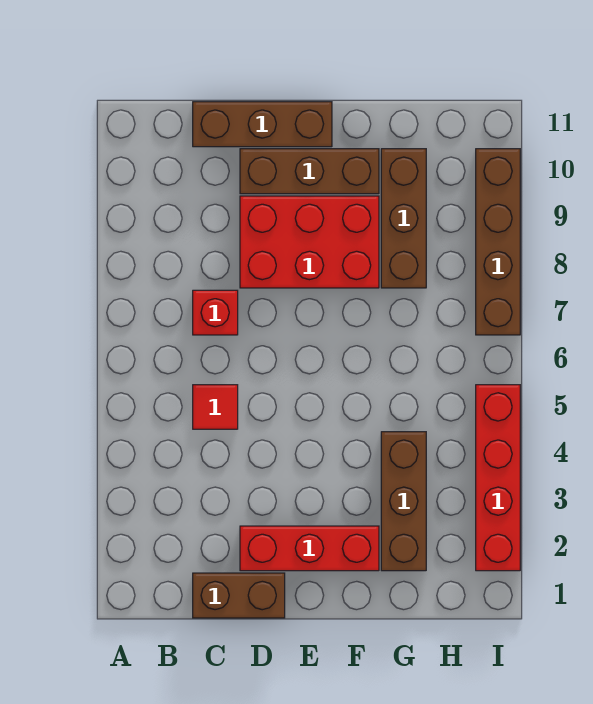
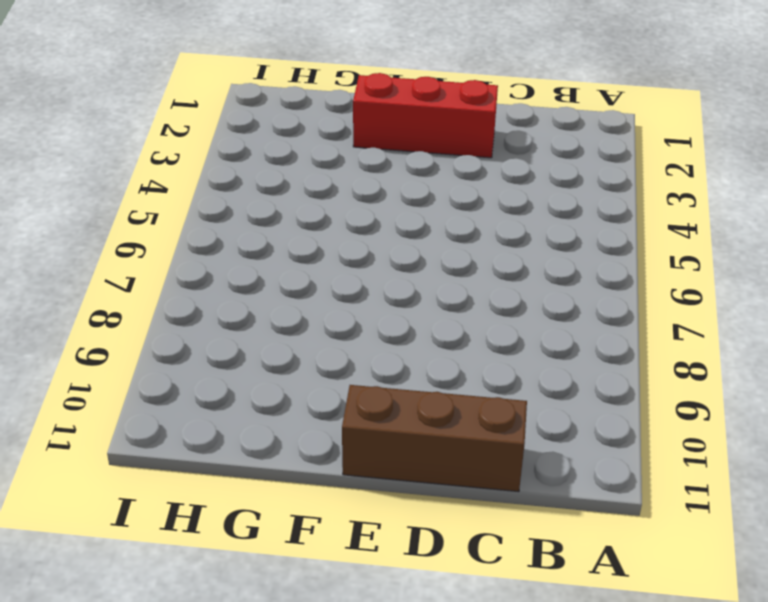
none -> brown 1x2 brick [193,573,285,618]
none -> red 1x1 tile [193,385,238,429]

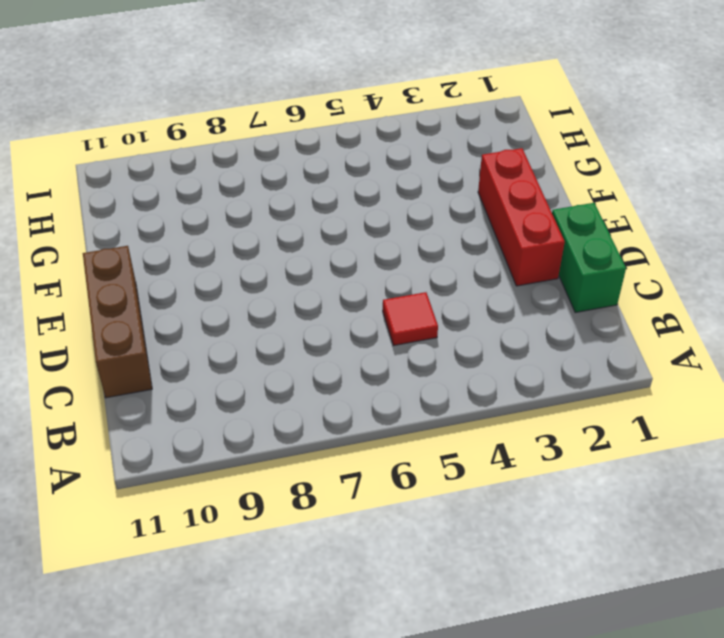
green 1x2 brick [552,203,626,313] -> brown 1x2 brick [193,573,285,618]
none -> red 1x1 brick [193,290,238,335]
none -> red 2x3 brick [240,196,379,288]

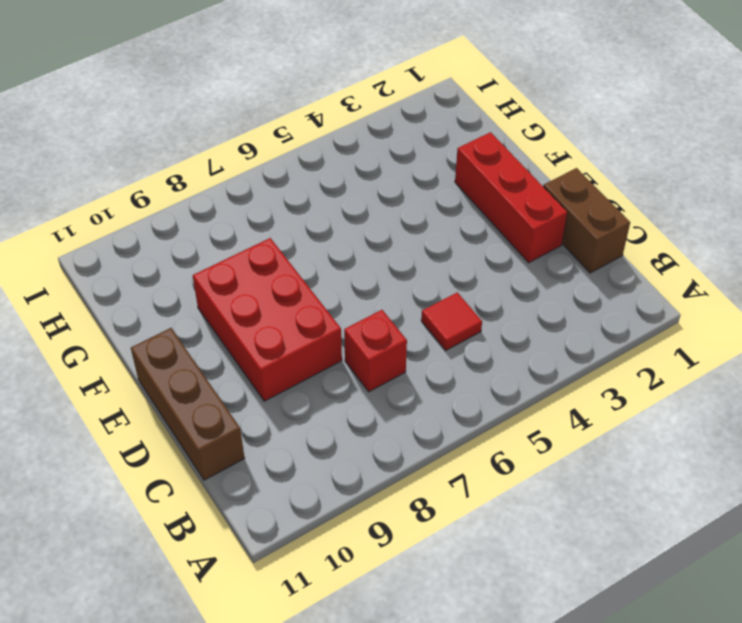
none -> brown 1x3 brick [240,149,379,194]
none -> brown 1x3 brick [381,432,426,571]

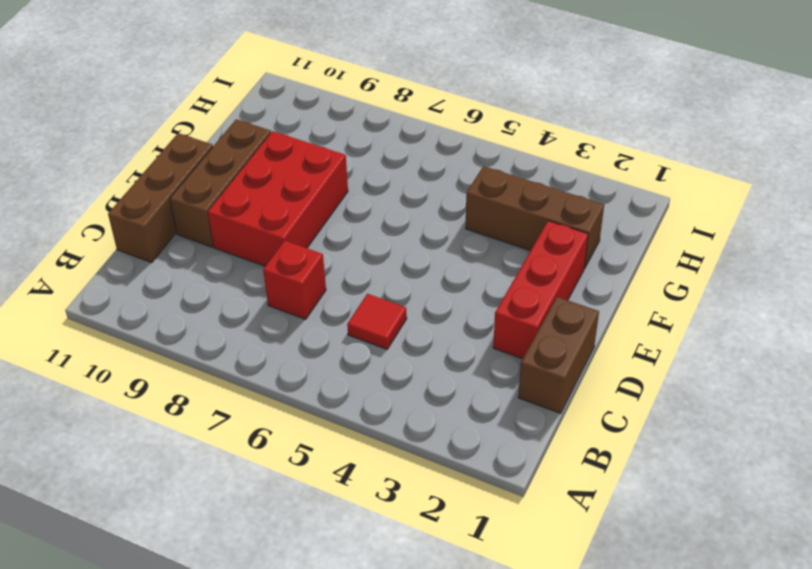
none -> brown 1x3 brick [381,149,426,288]
none -> red 1x4 brick [476,385,520,571]

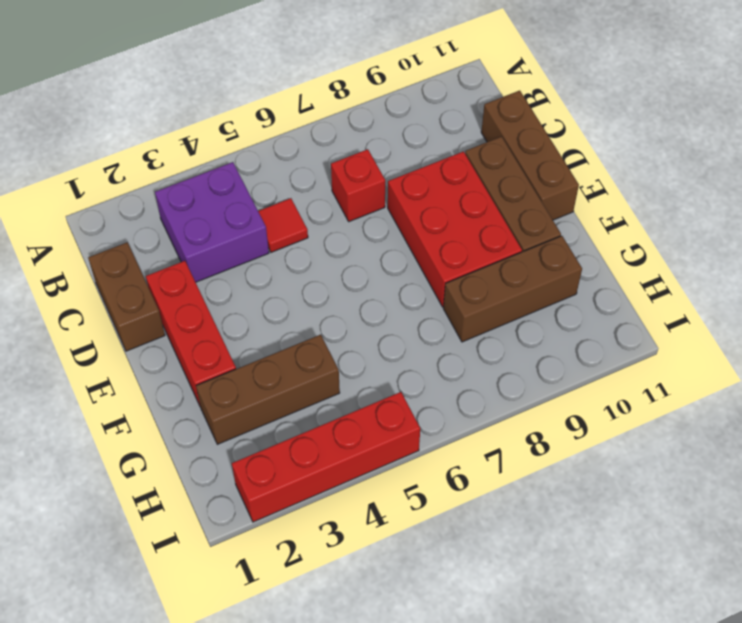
purple 2x2 brick [155,162,269,282] -> none
none -> brown 1x4 brick [476,149,520,335]

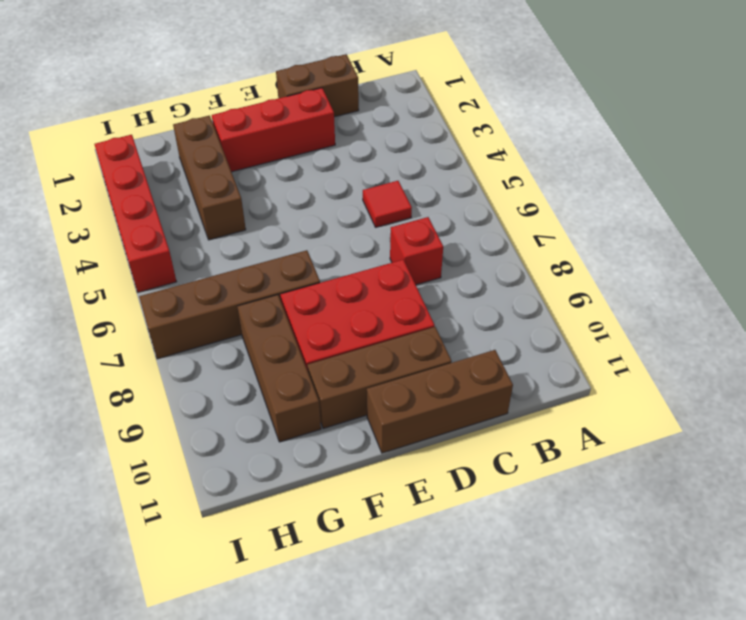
brown 1x4 brick [139,250,320,359] -> brown 1x4 brick turned to [476,149,520,335]

